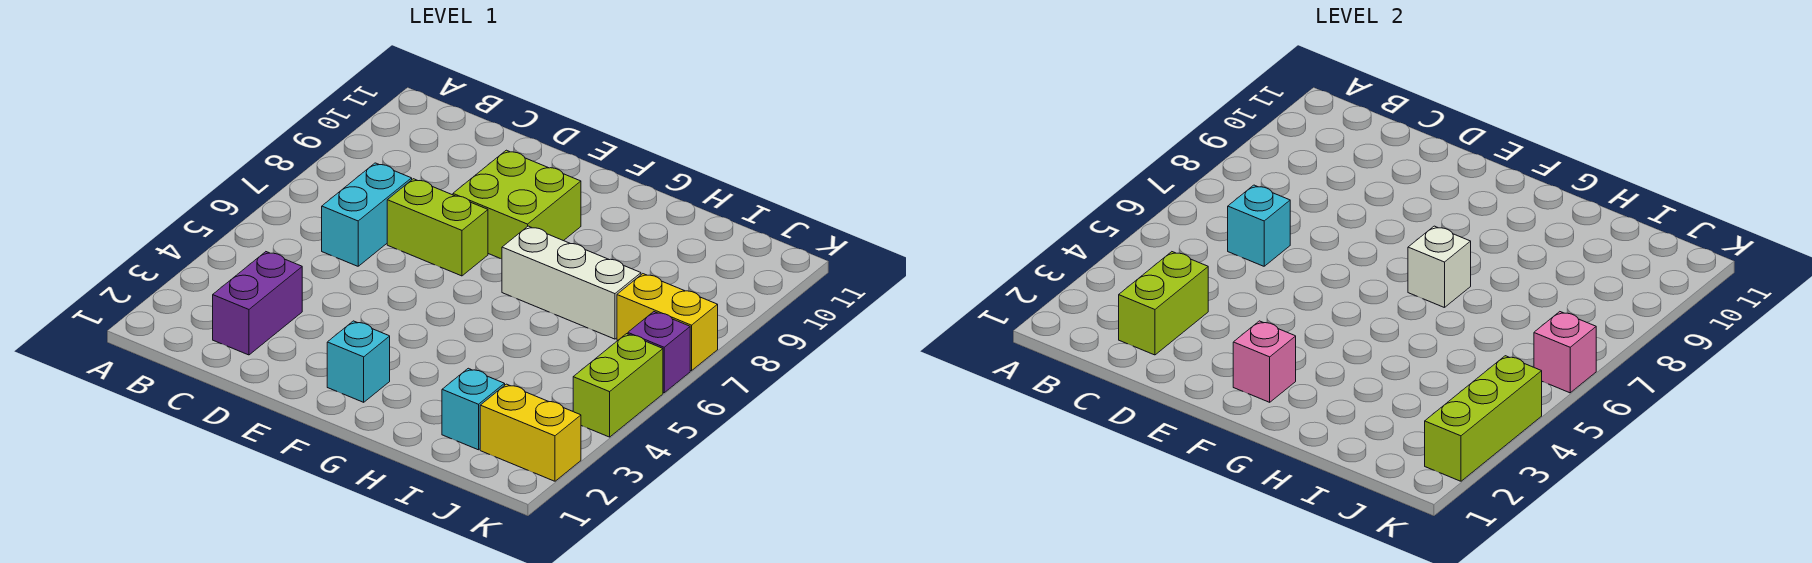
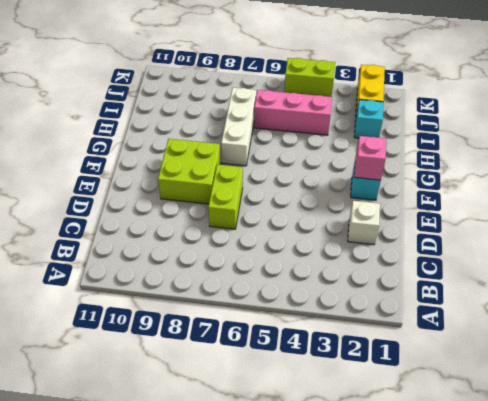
white 1x1 brick [348,201,380,245] -> white 1x1 brick moved to [1408,226,1471,308]
pink 1x3 brick [254,90,332,135] -> none
none -> purple 1x2 brick [213,252,302,355]
none -> cyan 1x2 brick [322,163,412,266]
none -> yellow 1x2 brick [617,274,718,371]

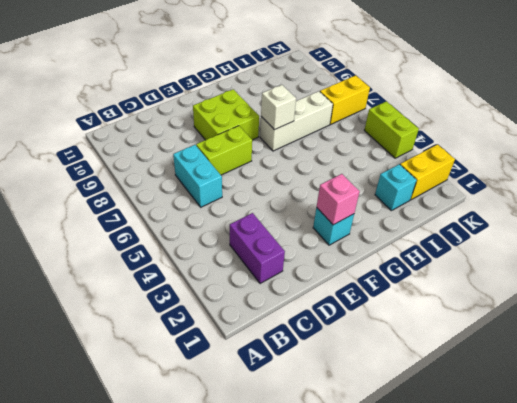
none -> purple 1x1 brick [628,312,690,393]
none -> lime 1x2 brick [1119,252,1208,355]
none -> cyan 1x1 brick [1228,185,1290,266]

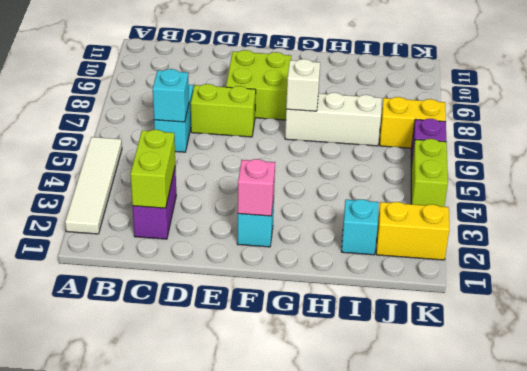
white 1x4 tile [65,137,122,234] -> none
none -> lime 1x3 brick [1425,356,1542,481]
none -> pink 1x1 brick [1534,312,1596,393]

